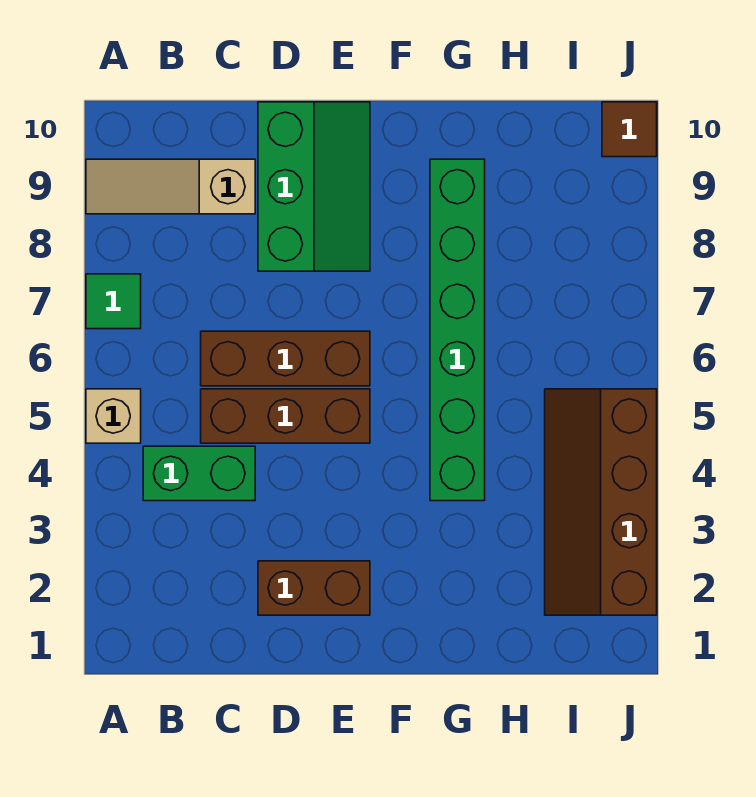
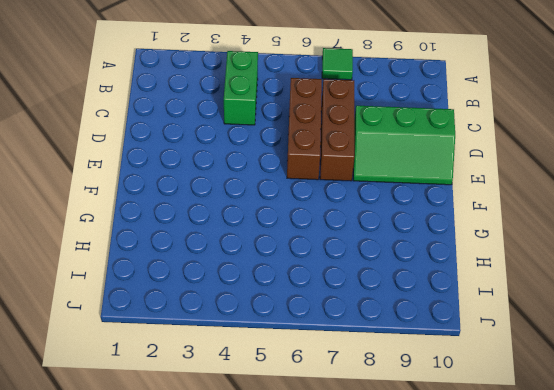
brown 1x3 brick [320,79,354,181] -> brown 1x3 brick moved to [201,389,370,443]
none -> tan 1x1 brick [86,389,141,443]
none -> tan 1x3 slope [86,159,255,214]

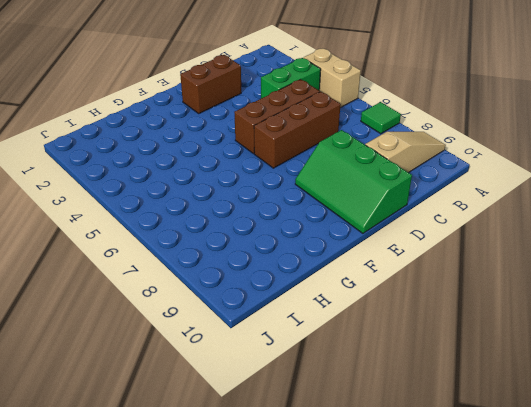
tan 1x2 brick [304,49,361,108] -> tan 1x1 brick [86,389,141,443]
none -> green 1x6 brick [430,159,485,501]
none -> brown 2x4 slope [545,389,657,615]

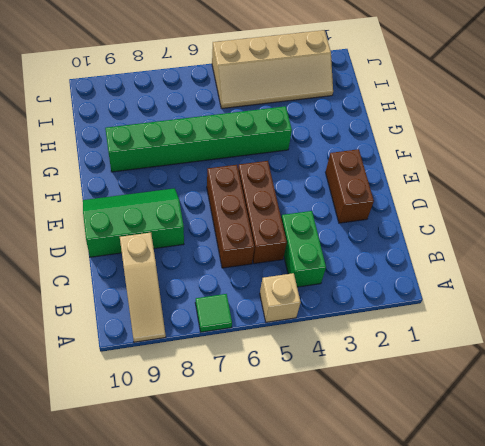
tan 2x4 slope [212,30,333,109] -> brown 2x4 slope [545,389,657,615]
none -> brown 1x1 tile [602,102,657,157]

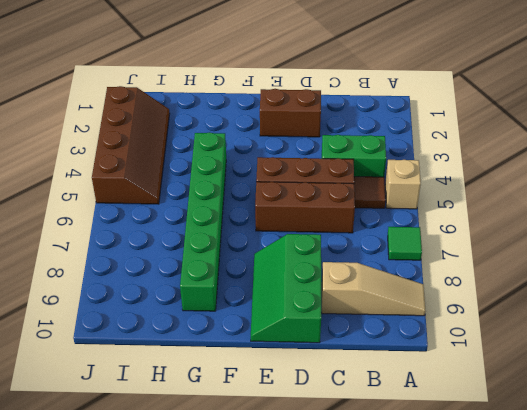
brown 1x1 tile [354,177,386,208] -> brown 1x1 tile moved to [602,102,657,157]

